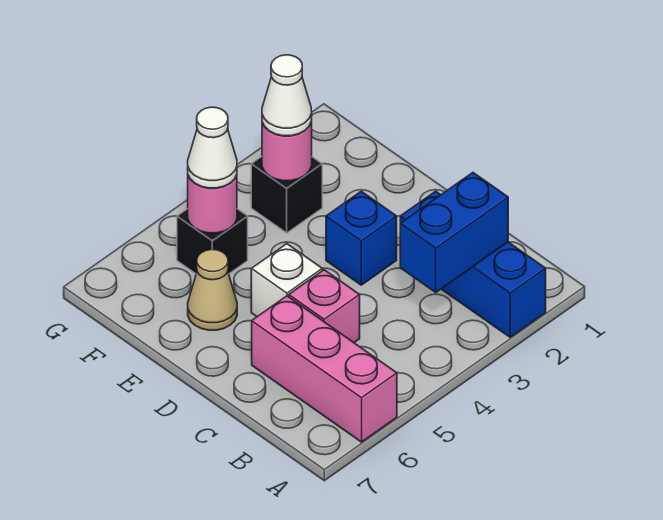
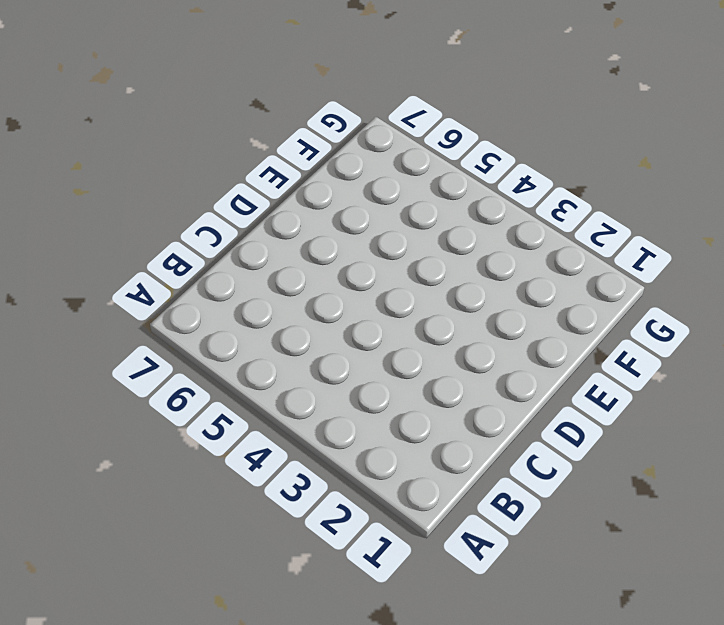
none -> blue 1x3 brick [400,191,546,337]
none -> pink 1x3 brick [252,296,397,442]
none -> pink 1x1 brick [289,270,360,343]

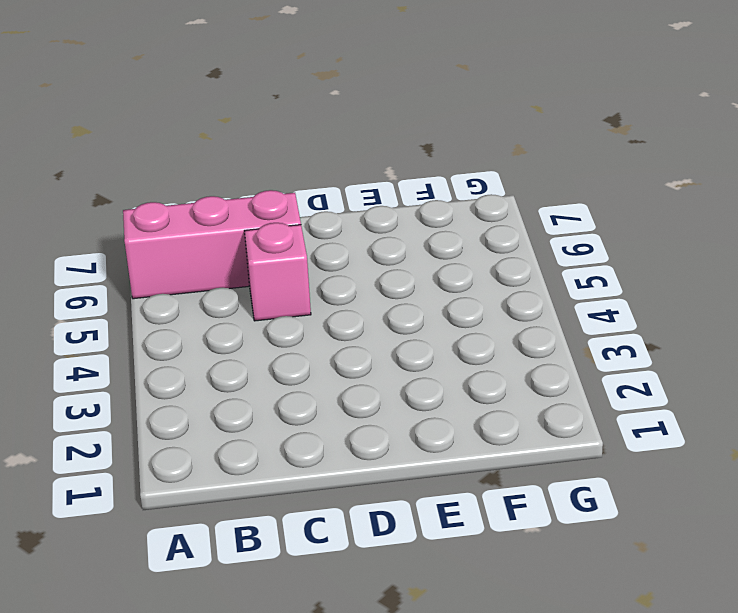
none -> blue 1x3 brick [400,191,546,337]
none -> blue 1x1 brick [326,191,397,285]
none -> white 1x1 brick [251,244,322,317]

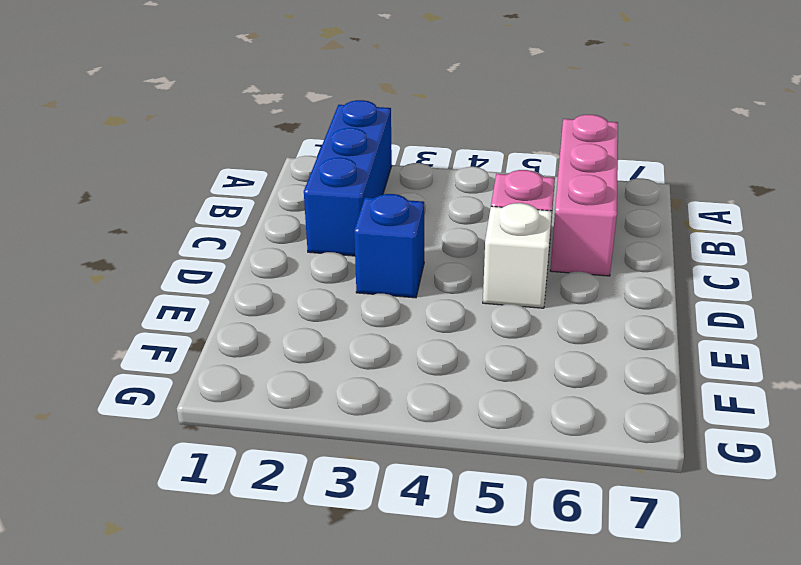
none -> tan 1x1 cone [188,249,237,330]
none -> black 1x1 brick [251,157,322,233]
none -> black 1x1 brick [177,209,248,274]

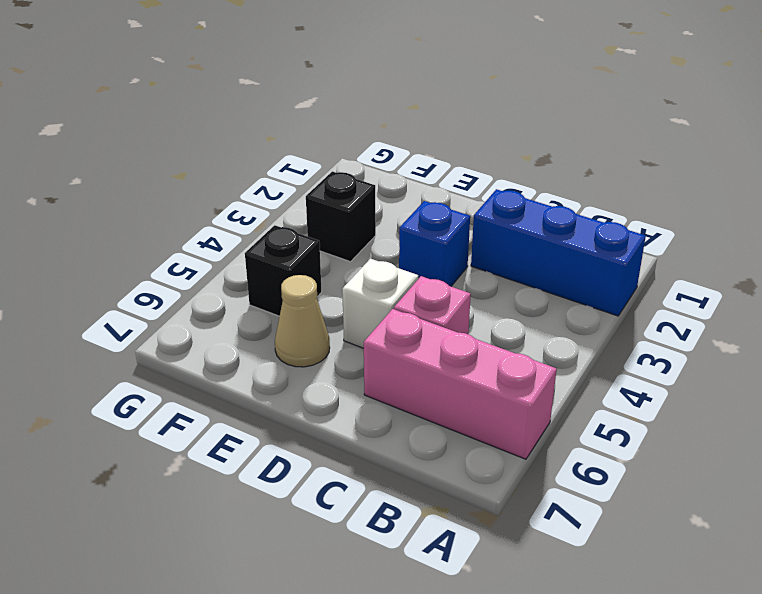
none -> blue 1x2 brick [400,173,508,292]
none -> pink 1x1 round brick [262,122,312,181]
none -> pink 1x1 round brick [188,175,237,233]

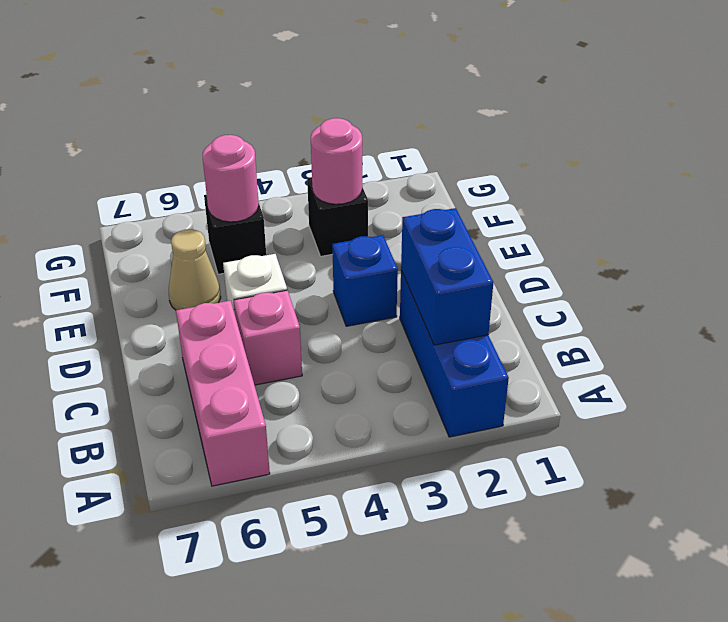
blue 1x2 brick [401,208,493,345] -> blue 1x2 brick turned to [400,173,508,292]
none -> white 1x1 cone [262,55,312,136]
none -> white 1x1 cone [188,107,237,188]

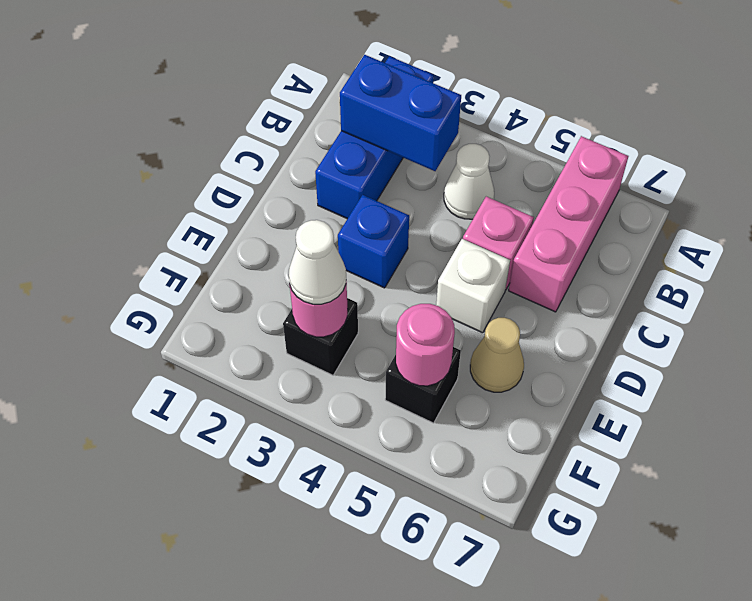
white 1x1 cone [444,144,494,219] -> white 1x1 cone moved to [188,107,237,188]

